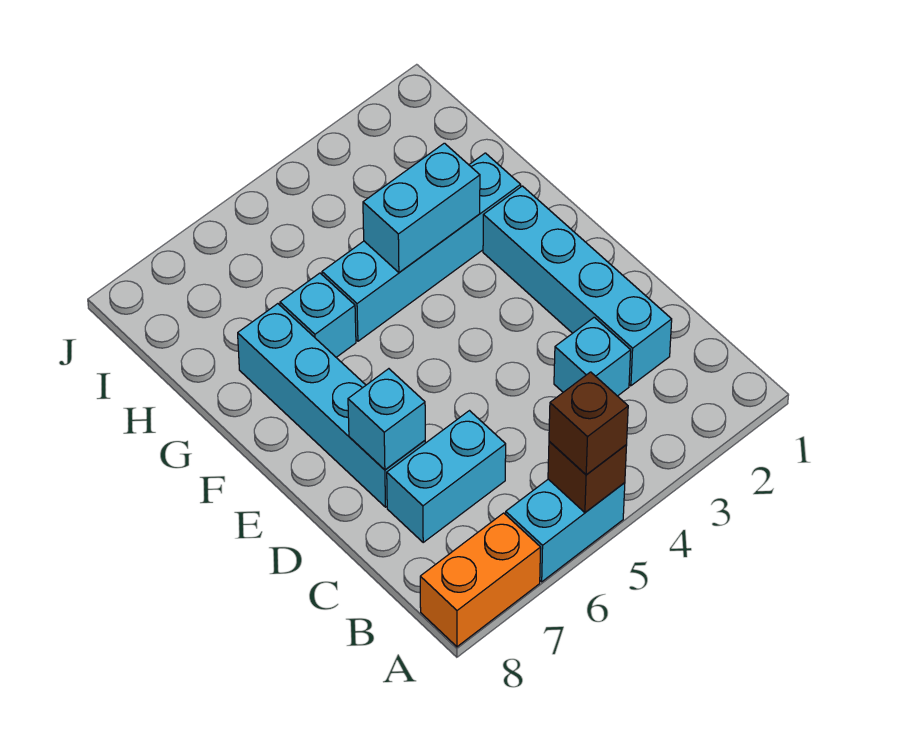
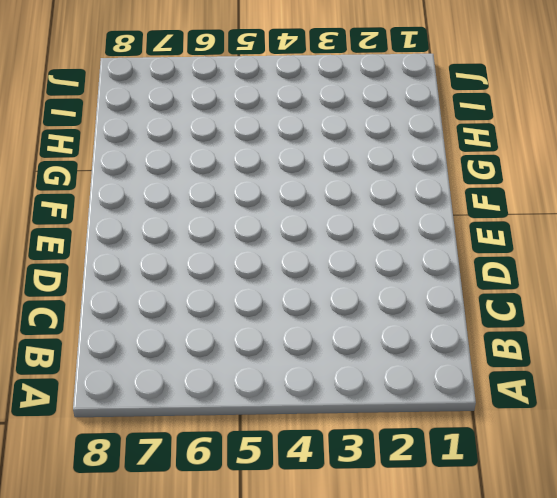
none -> cyan 1x2 brick [506,479,625,582]
none -> orange 1x2 brick [420,513,541,647]
none -> cyan 1x4 brick [483,186,672,386]

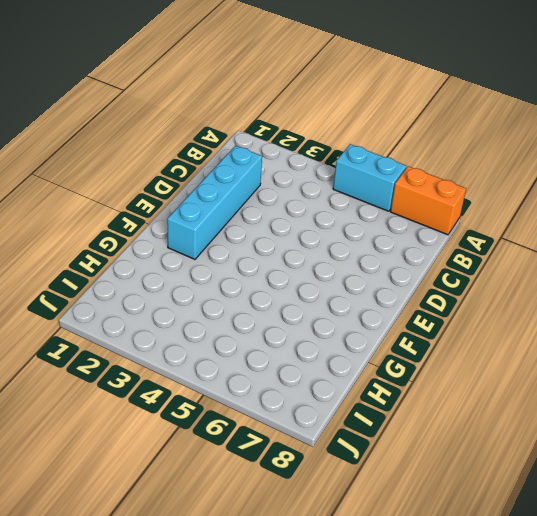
none -> cyan 1x1 brick [554,317,631,396]
none -> cyan 1x2 brick [387,411,506,542]
none -> cyan 1x4 brick [238,304,425,507]

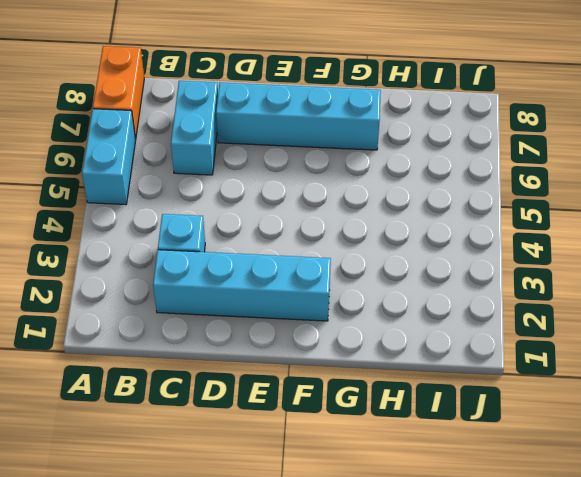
none -> cyan 1x4 brick [322,153,521,341]
none -> cyan 1x1 brick [280,273,356,357]
none -> brown 1x1 brick [548,441,627,512]

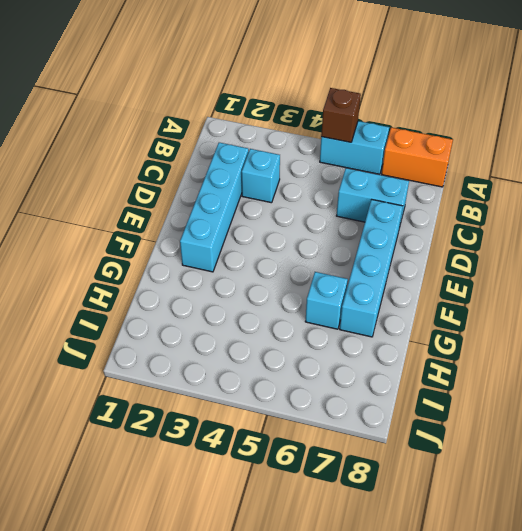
none -> cyan 1x4 brick [322,153,521,341]
none -> cyan 1x1 brick [348,369,425,470]
none -> cyan 1x2 brick [363,143,480,272]

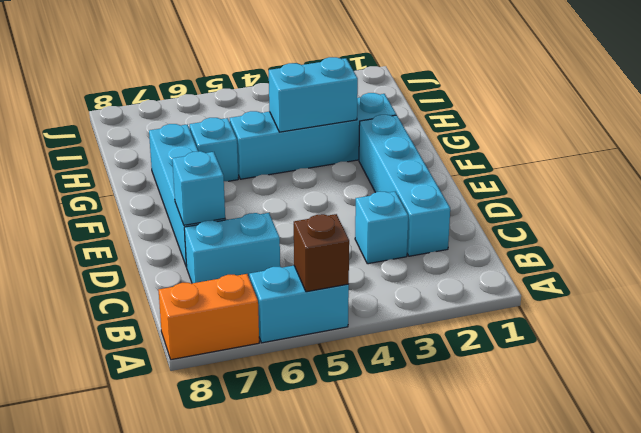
none -> brown 1x1 brick [549,372,628,475]

